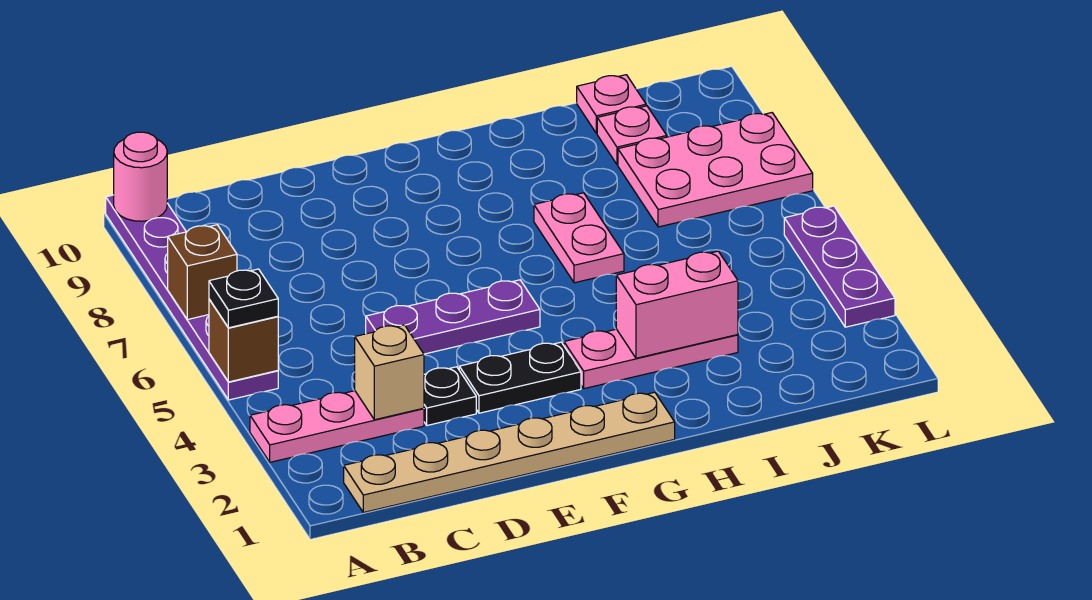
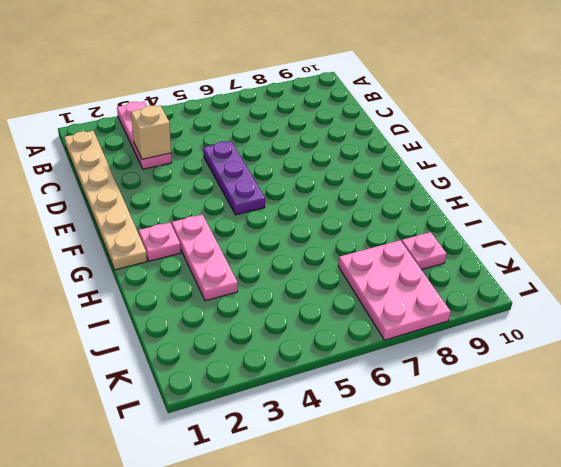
pink 1x1 plate [139,222,181,261] -> pink 1x1 plate moved to [577,75,646,133]
none -> purple 1x6 plate [106,195,278,400]
none -> black 1x1 plate [424,367,476,425]
none -> black 1x2 plate [459,342,581,413]

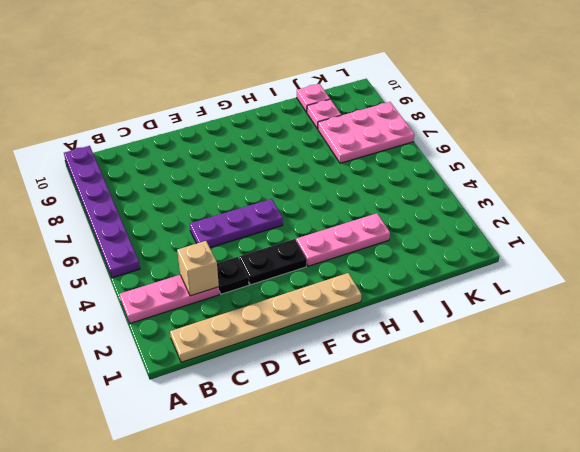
none -> pink 1x2 plate [534,193,624,283]
none -> purple 1x3 plate [784,206,895,327]
none -> brown 1x1 brick [209,299,278,382]

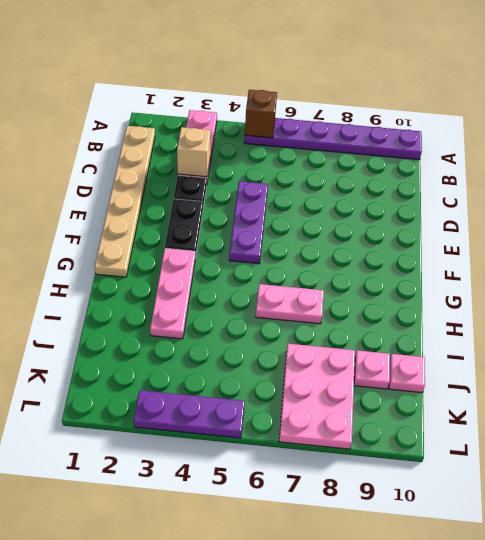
none -> brown 1x1 brick [168,225,237,320]
none -> pink 1x1 round brick [114,132,167,221]
none -> pink 1x2 brick [616,251,738,358]

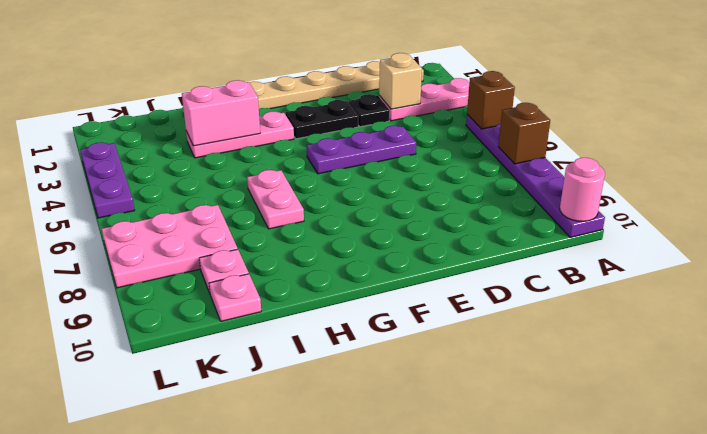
none -> black 1x1 plate [209,269,278,328]

